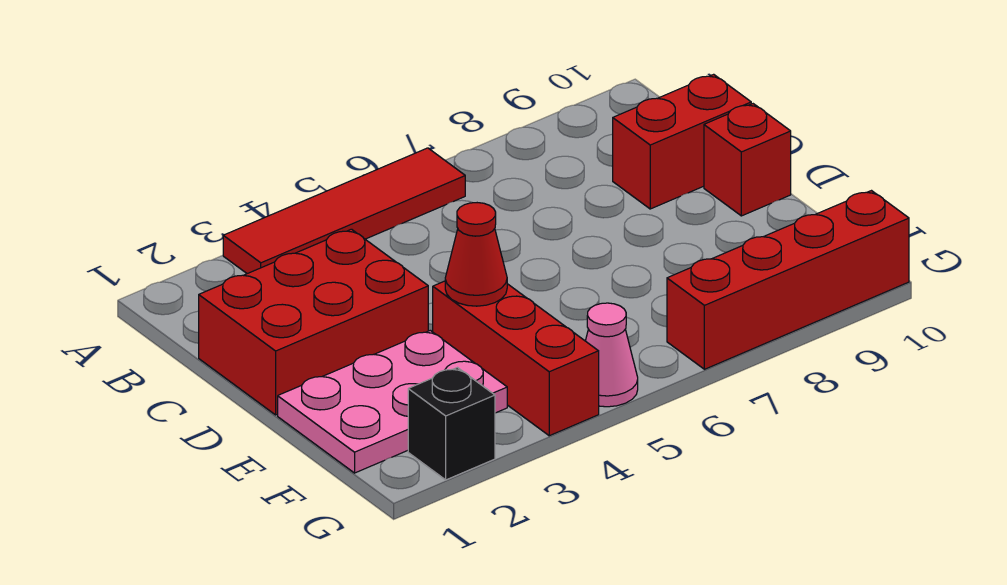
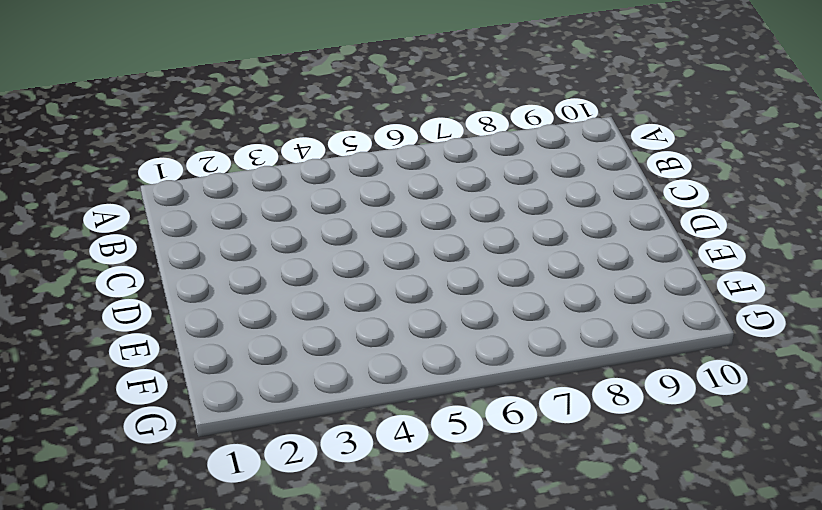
none -> red 1x4 tile [223,148,465,274]
none -> red 2x3 brick [199,229,428,415]

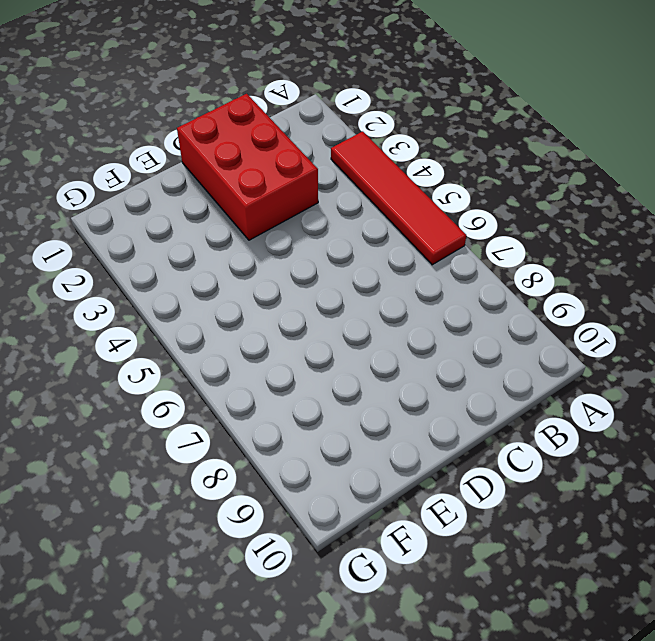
none -> red 1x2 brick [613,74,751,209]
none -> red 1x1 brick [704,104,791,216]

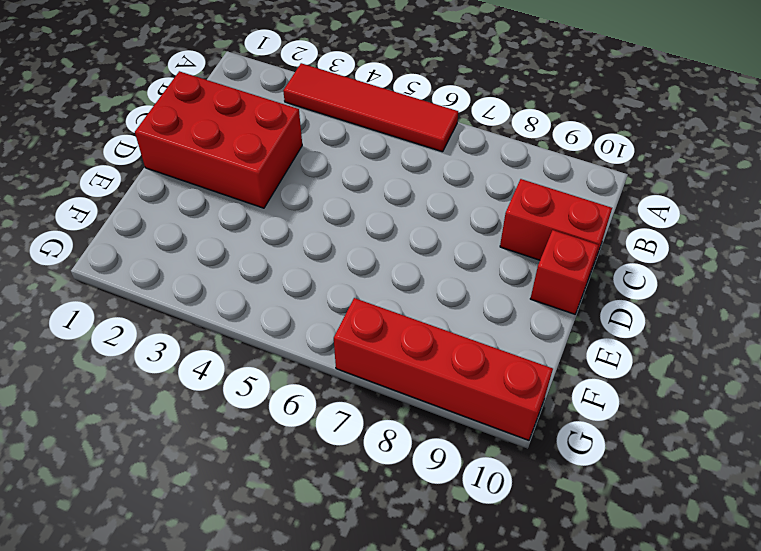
none -> pink 2x3 plate [278,330,507,473]
none -> red 1x3 brick [433,281,599,436]

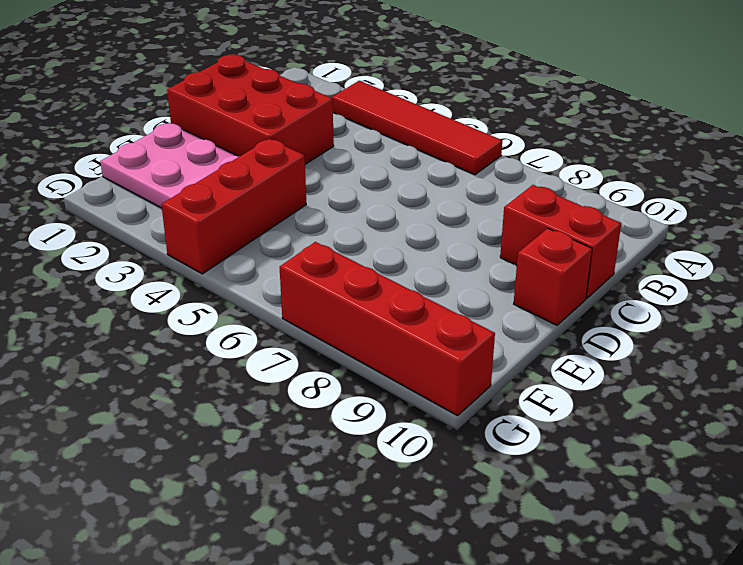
none -> black 1x1 brick [408,368,495,480]
none -> pink 1x1 cone [586,303,638,407]

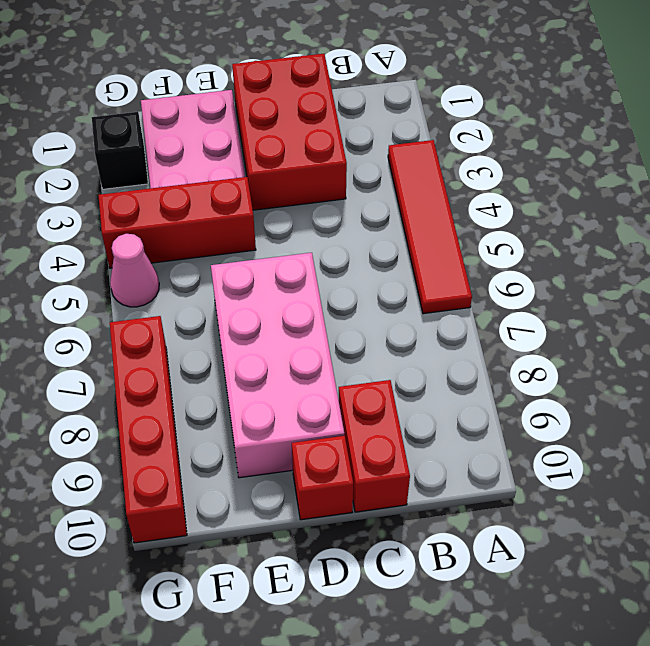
pink 2x4 brick [211,253,344,478] -> none
none -> red 1x1 cone [445,203,507,306]

